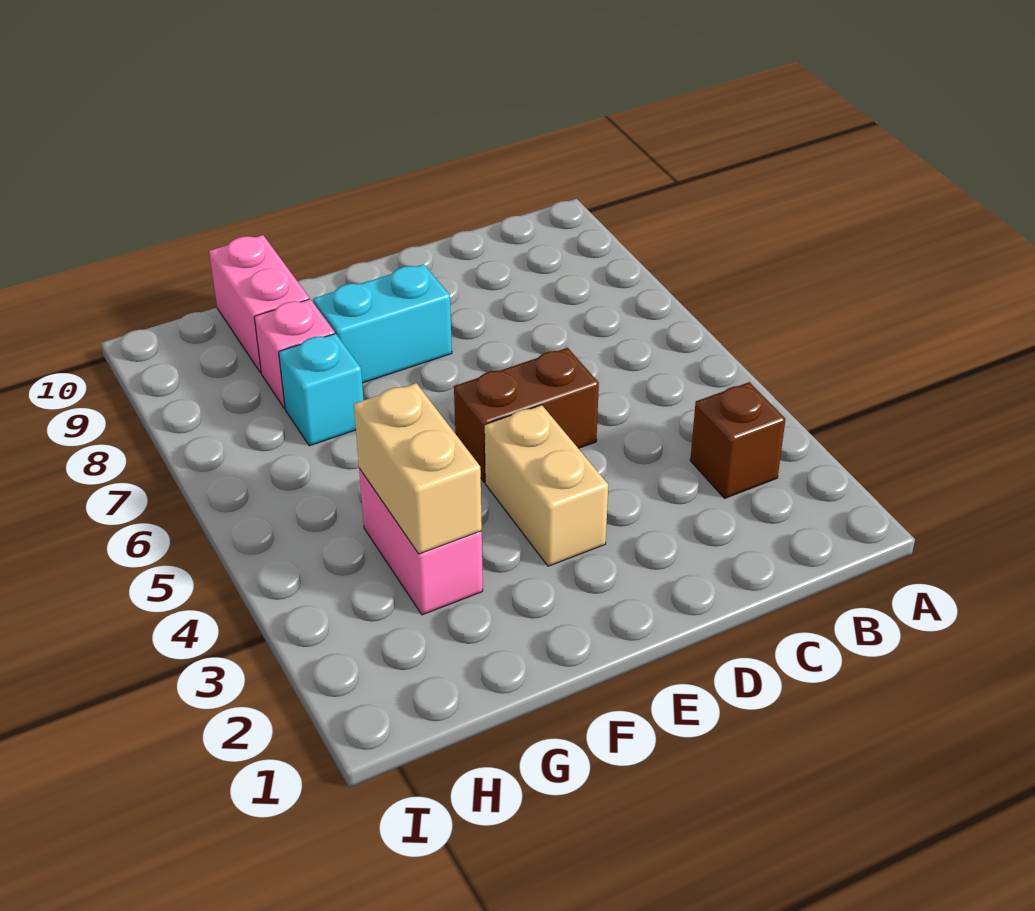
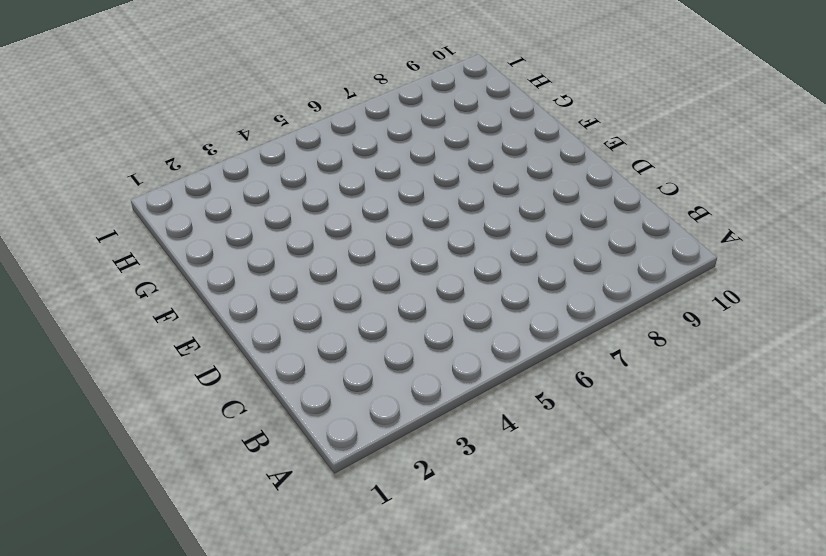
none -> brown 1x1 brick [690,382,786,498]
none -> brown 1x2 brick [454,348,599,482]

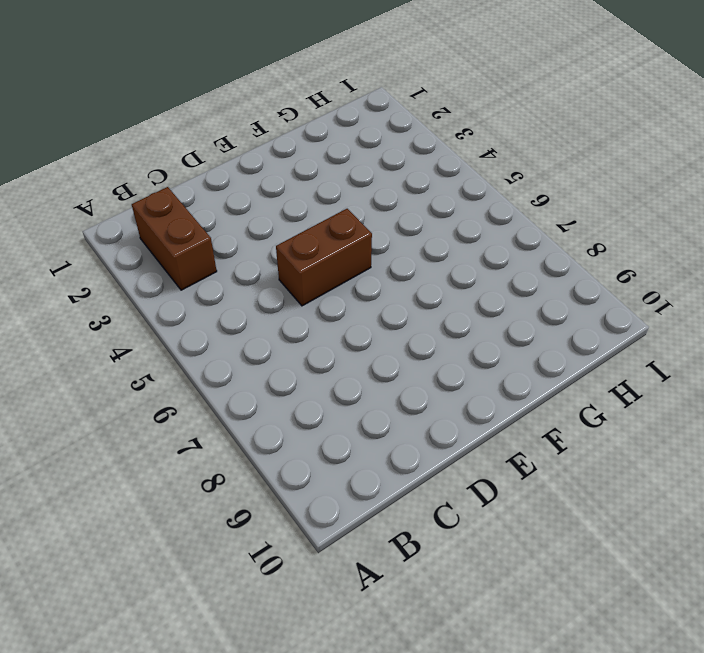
brown 1x2 brick [132,187,217,290] -> brown 1x1 brick [690,382,786,498]
none -> tan 1x2 brick [485,405,608,566]
none -> cyan 1x2 brick [313,264,452,383]

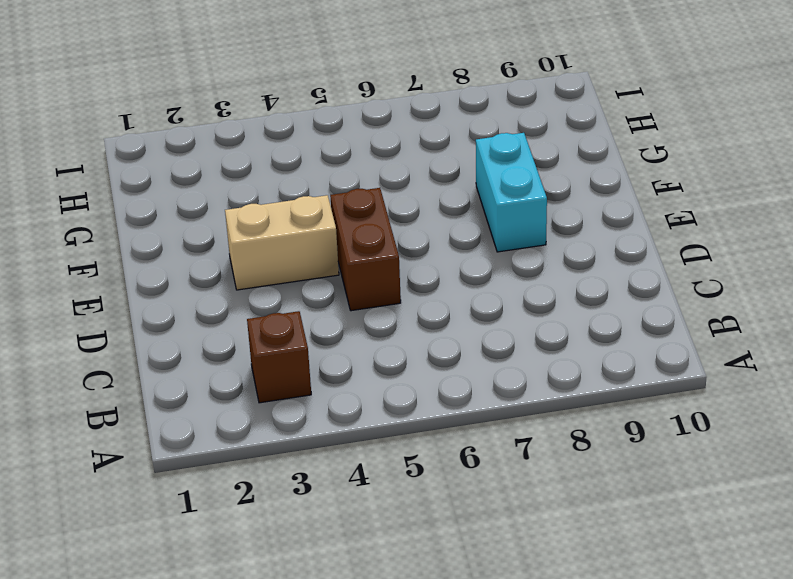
none -> pink 1x2 brick [359,468,483,615]
none -> cyan 1x1 brick [279,334,364,446]

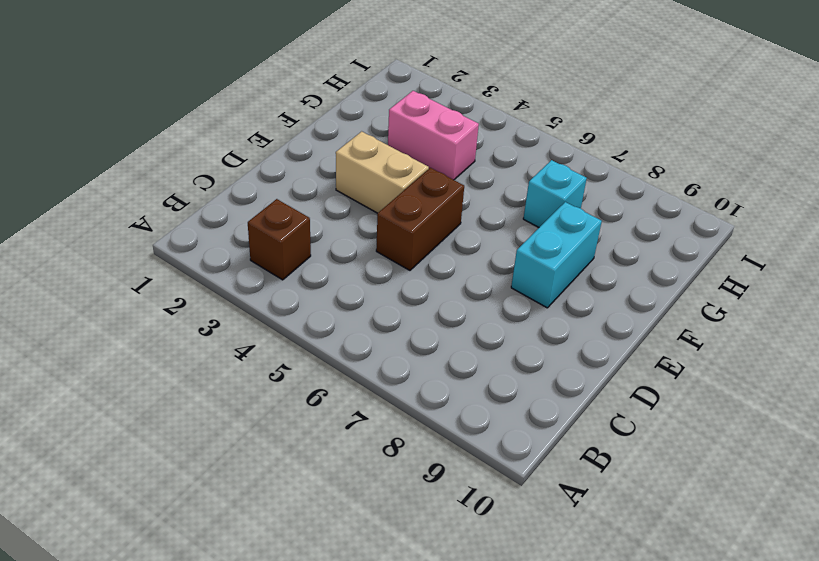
none -> pink 1x1 brick [254,299,335,408]
none -> pink 1x2 brick [209,235,309,373]

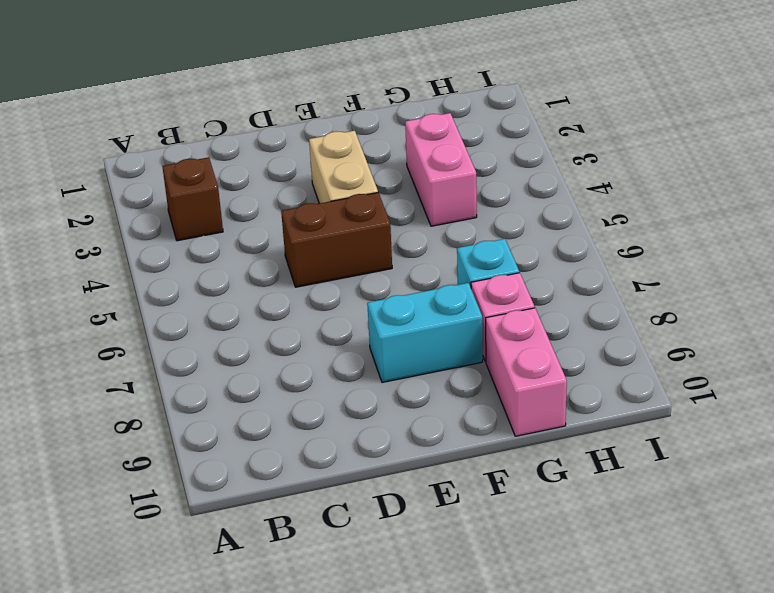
none -> tan 1x2 brick [354,383,482,554]

